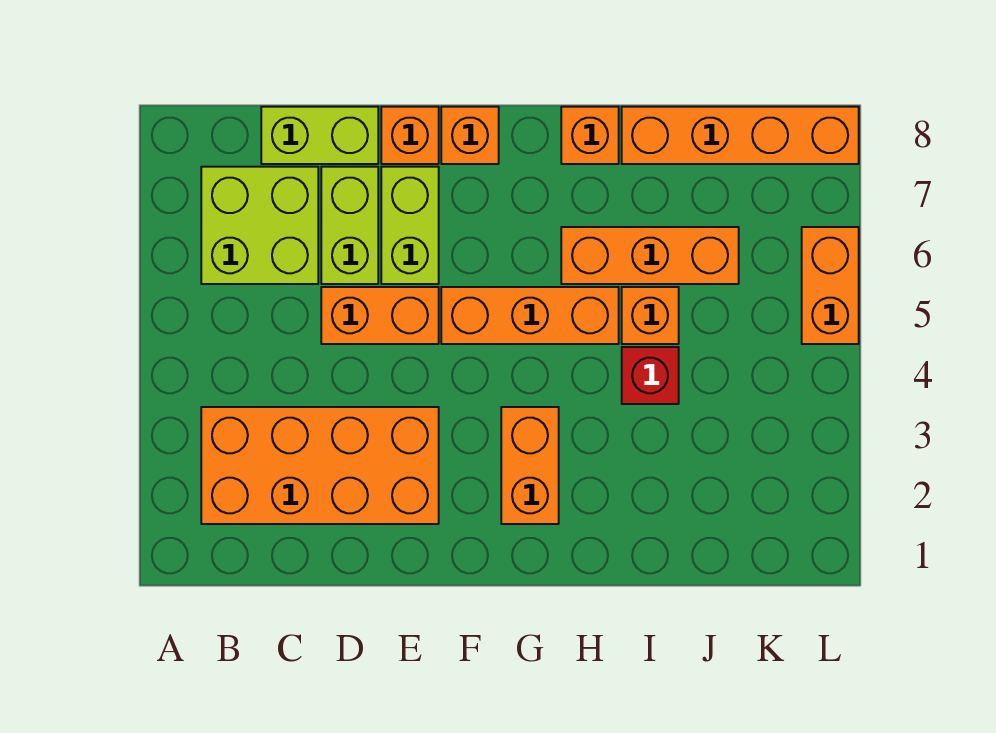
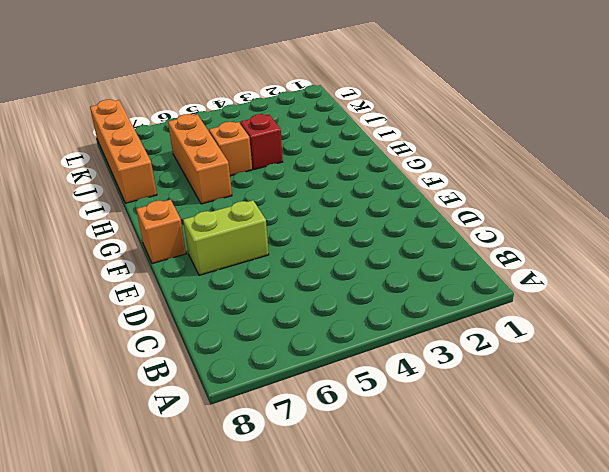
none -> orange 2x4 brick [201,407,439,524]
none -> lime 2x2 brick [201,167,318,284]
none -> lime 1x2 brick [261,107,378,164]

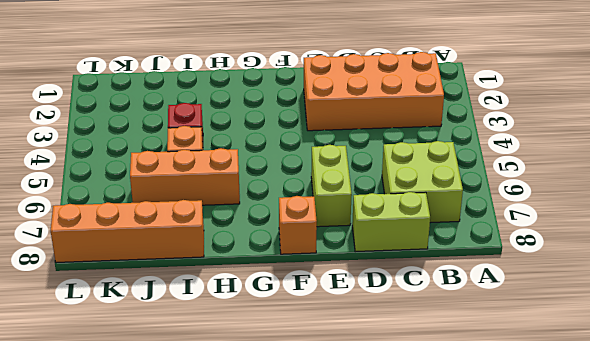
none -> orange 1x2 brick [321,287,439,344]
none -> lime 1x2 brick [321,167,378,284]
none -> orange 1x1 brick [381,107,439,164]

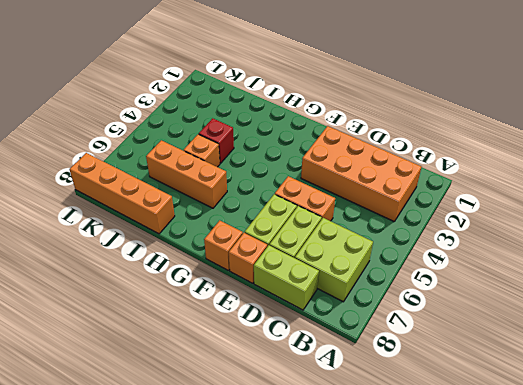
none -> orange 1x3 brick [441,287,619,344]
none -> orange 1x2 brick [501,407,559,524]
none -> orange 1x1 brick [561,107,619,164]

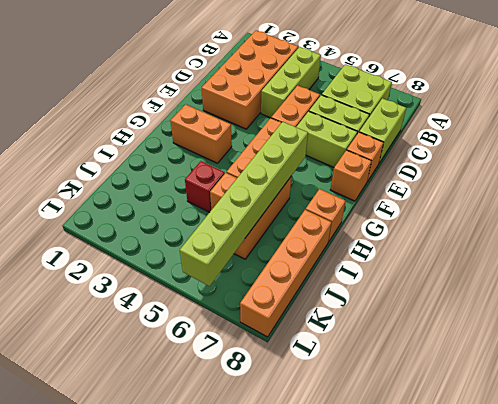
lime 1x3 brick [261,47,321,118] -> none
lime 1x6 brick [180,122,308,286] -> none
none -> orange 1x2 brick [802,227,859,344]

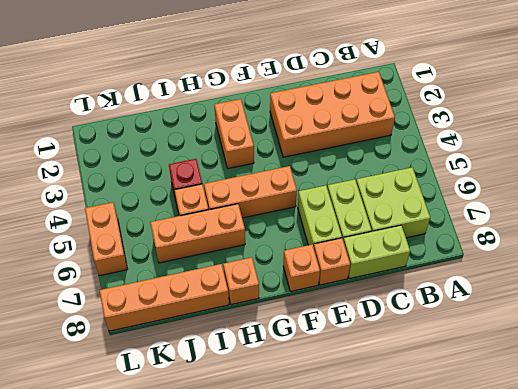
none -> orange 1x2 brick [321,287,439,344]

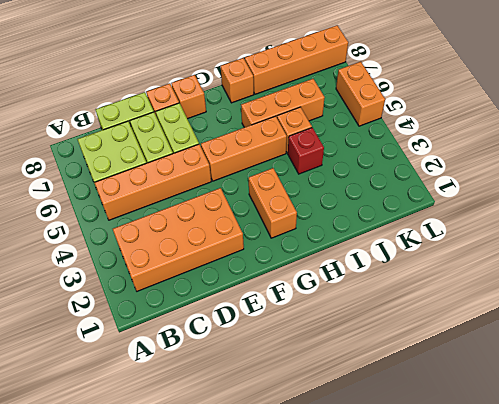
orange 1x4 brick [94,144,211,220] -> orange 1x2 brick [321,287,439,344]

